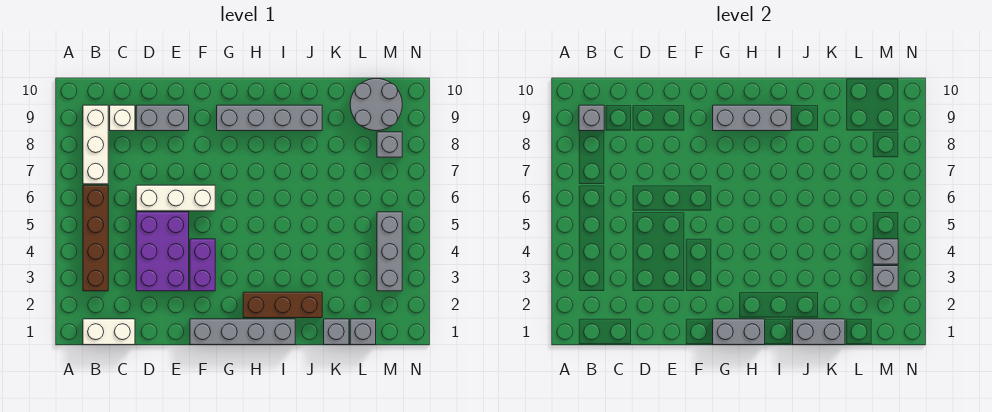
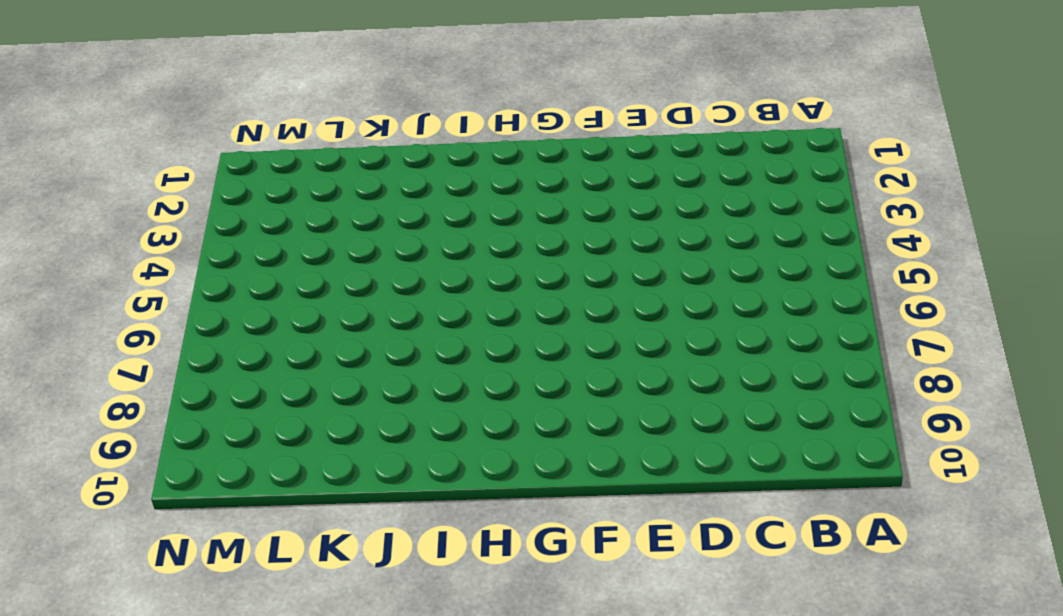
none -> white 1x2 brick [83,319,135,345]
none -> brown 1x4 brick [83,185,108,291]
none -> white 1x3 brick [83,105,108,184]

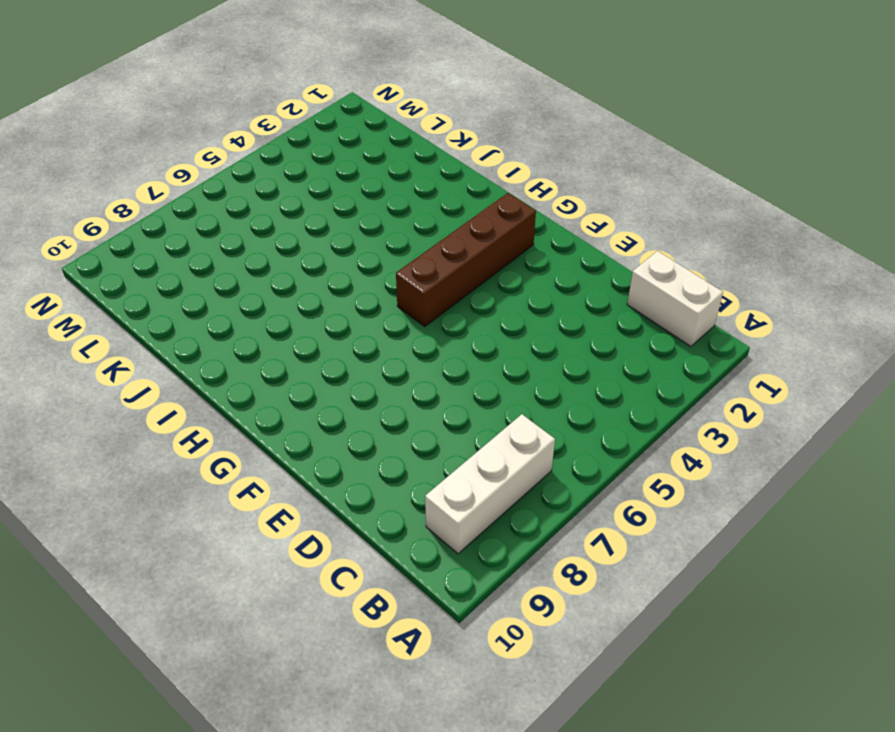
brown 1x4 brick [396,193,536,326] -> brown 1x4 brick moved to [83,185,108,291]
none -> white 1x1 brick [110,105,135,131]
none -> purple 2x3 brick [136,212,189,291]
none -> white 1x3 brick [136,185,215,211]

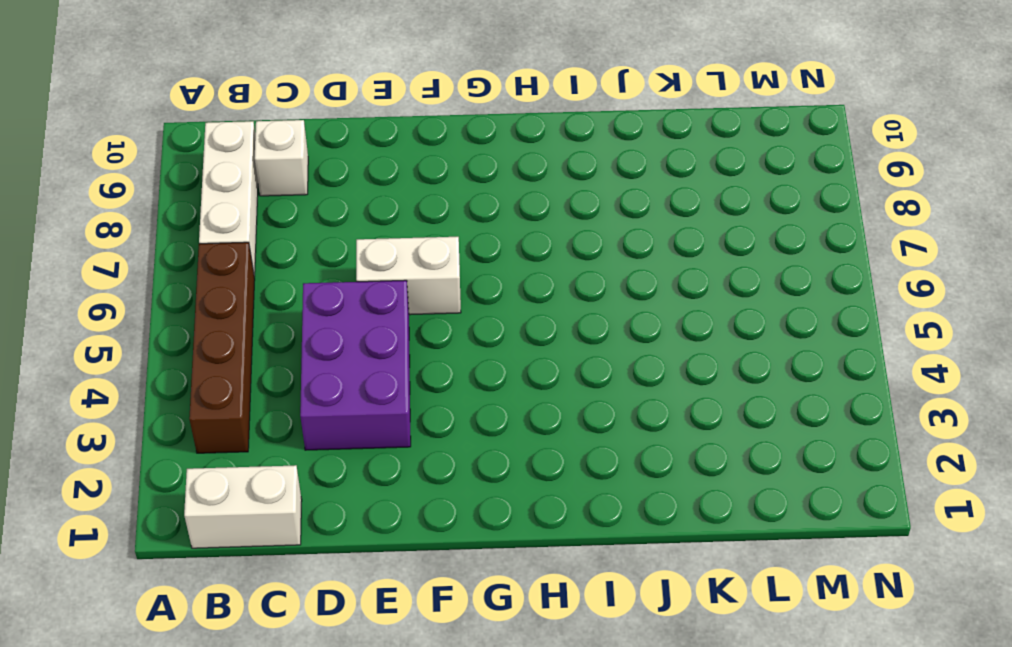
white 1x2 brick [356,237,461,315] -> white 1x3 brick [136,185,215,211]
none -> grey 1x2 brick [136,105,189,131]
none -> grey 1x4 brick [190,319,295,345]
none -> purple 1x2 brick [190,239,215,291]

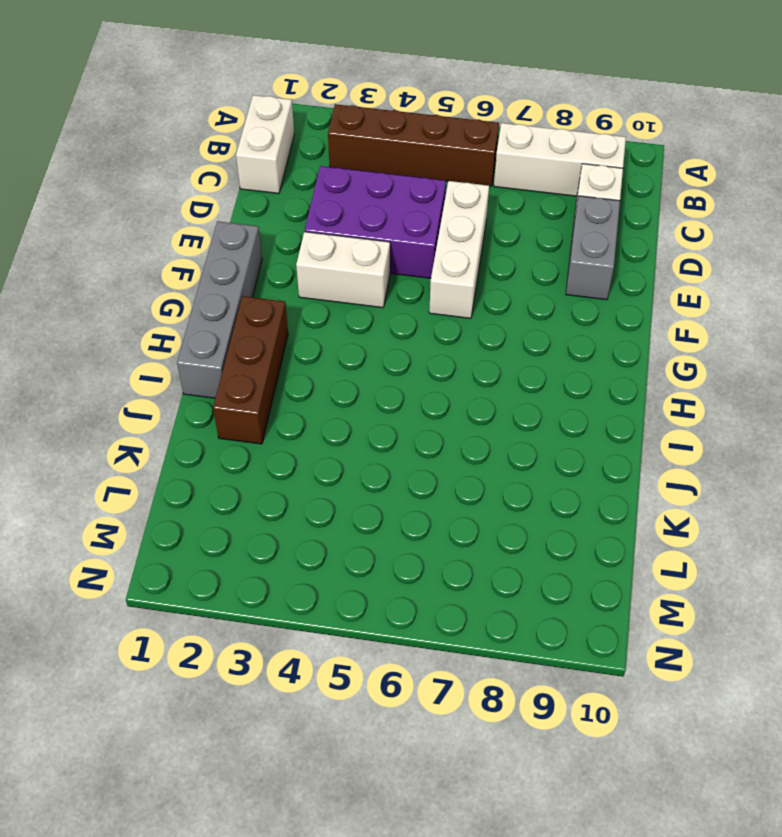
white 1x2 brick [296,232,390,308] -> purple 1x2 brick [190,239,215,291]
none -> grey 1x4 brick [217,105,322,131]
none -> grey 1x1 brick [324,319,349,345]
none -> grey 1x1 brick [350,319,376,345]

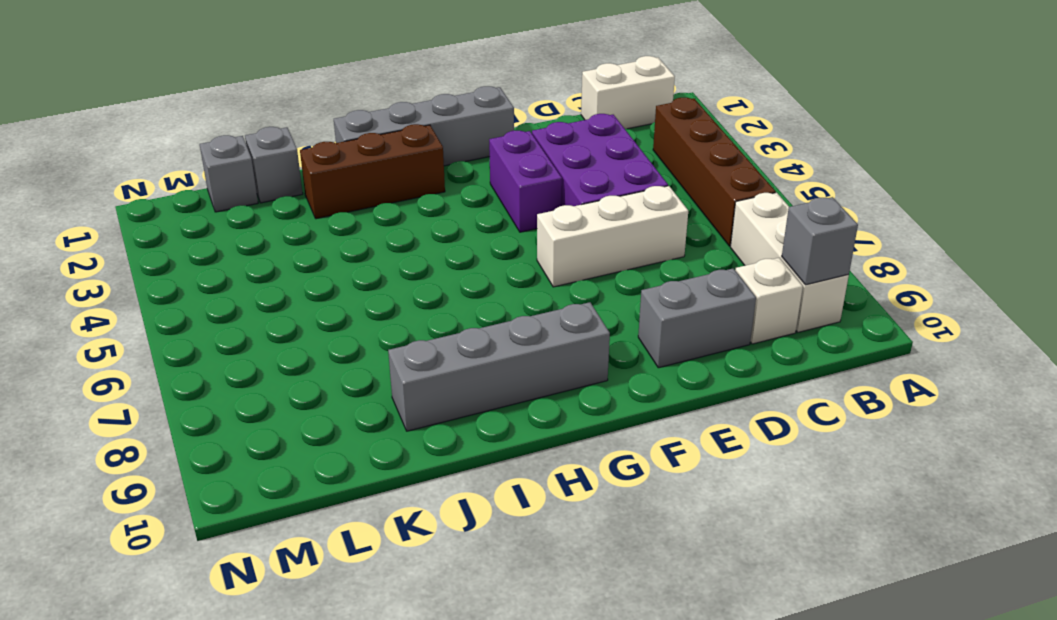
none -> grey 2x2 round brick [350,79,402,131]
none -> grey 1x3 brick [377,212,402,291]
none -> grey 1x1 brick [377,132,402,157]

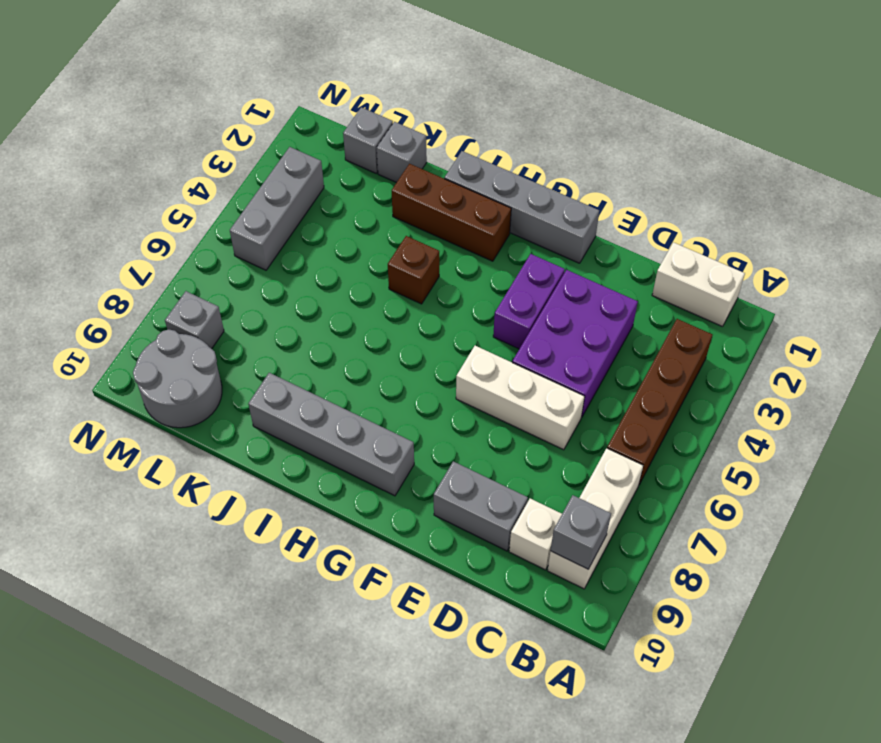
brown 1x1 brick [388,236,439,304] -> none
none -> grey 1x2 brick [713,319,765,345]
none -> grey 1x3 brick [713,105,791,131]
none -> grey 1x2 brick [793,319,845,345]

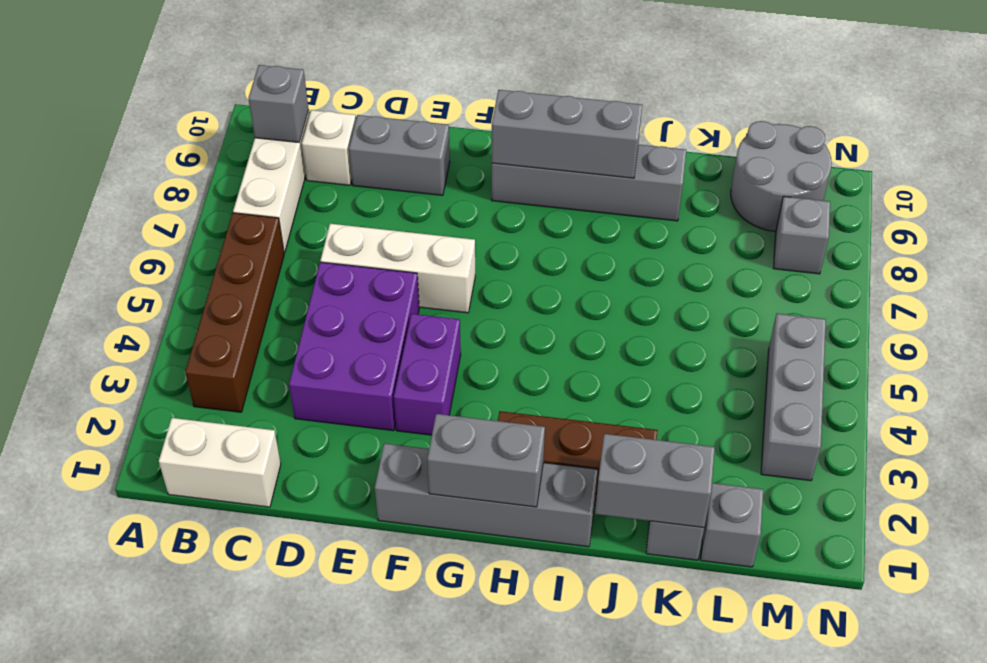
none -> grey 1x1 brick [873,266,898,291]
none -> grey 1x1 brick [873,239,898,264]

